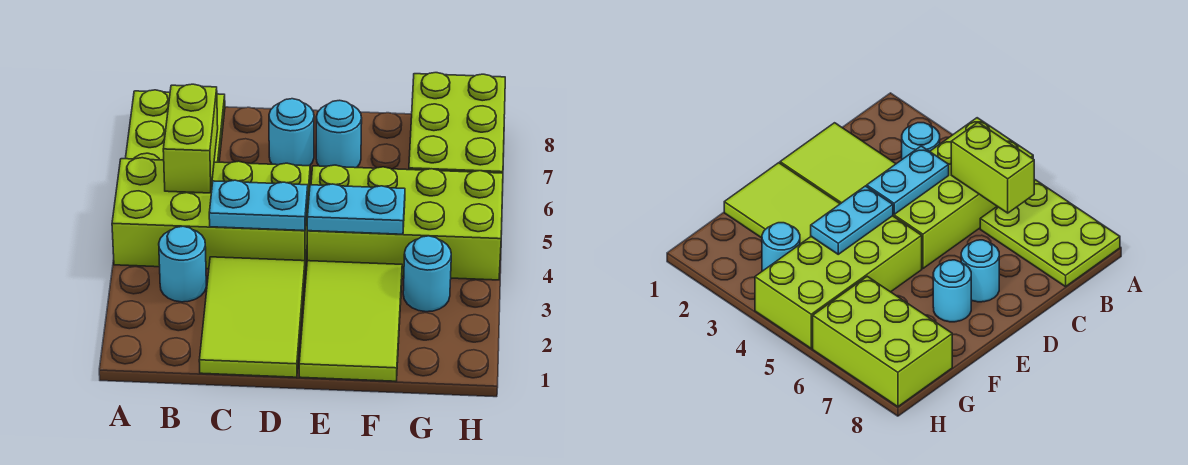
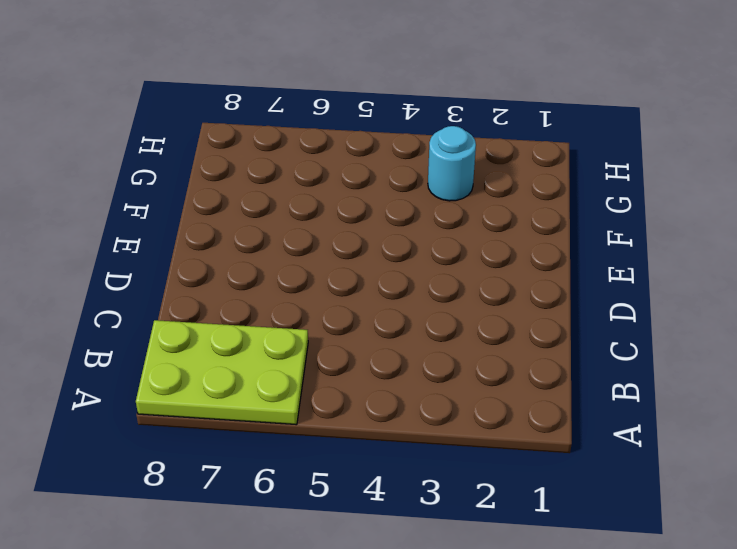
none -> lime 2x4 brick [112,158,310,269]
none -> cyan 1x1 round brick [159,226,206,302]
none -> lime 2x3 tile [199,257,305,377]

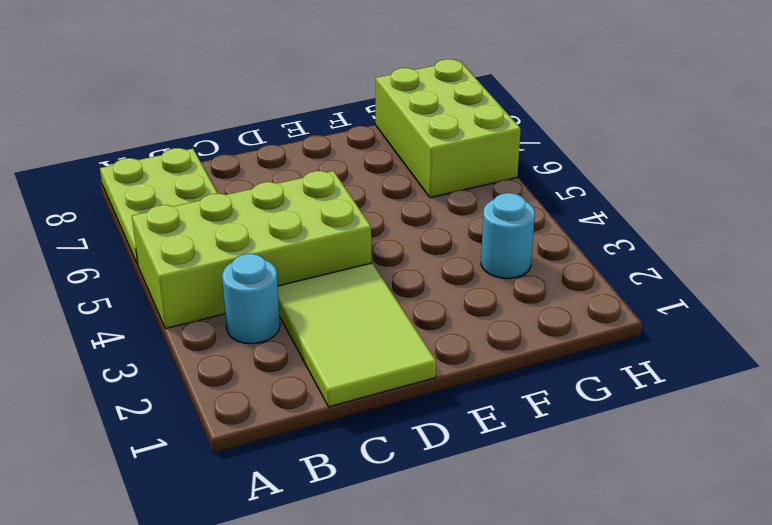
none -> cyan 1x1 round brick [269,99,314,166]
none -> lime 2x3 tile [299,261,402,381]
none -> lime 2x4 brick [307,165,503,280]

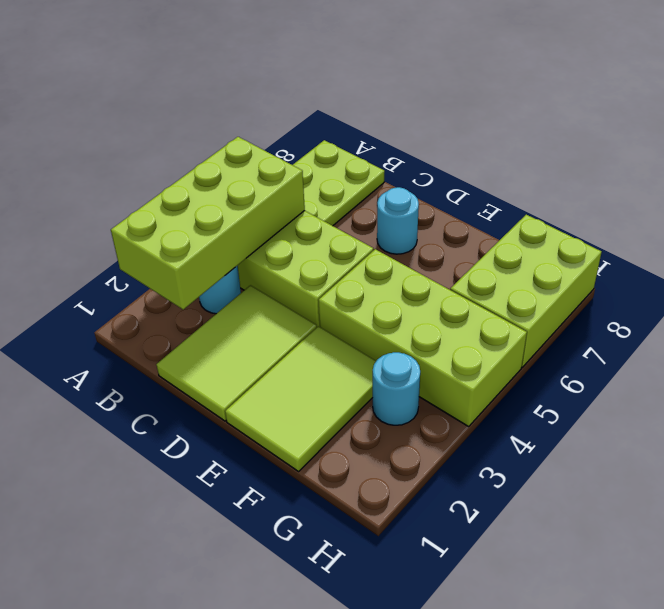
lime 2x4 brick [111,137,305,310] -> lime 1x2 brick [163,84,218,193]
none -> cyan 1x1 round brick [316,100,362,168]
none -> cyan 1x2 plate [209,180,308,231]
none -> cyan 1x2 plate [307,184,405,234]

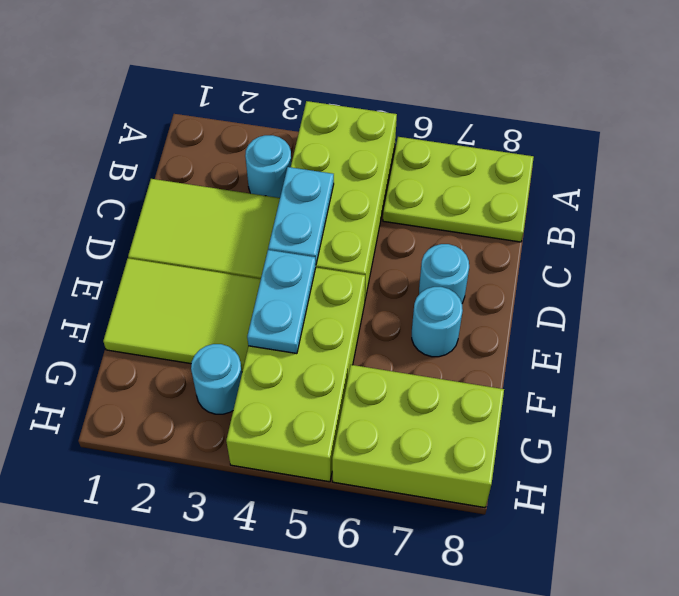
none -> lime 1x2 brick [163,84,218,193]

